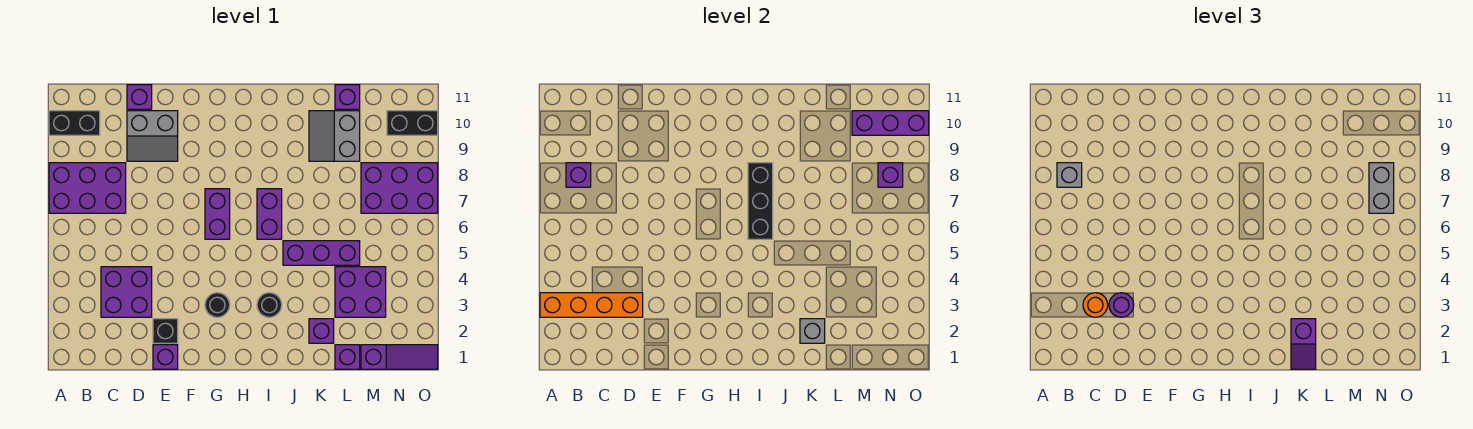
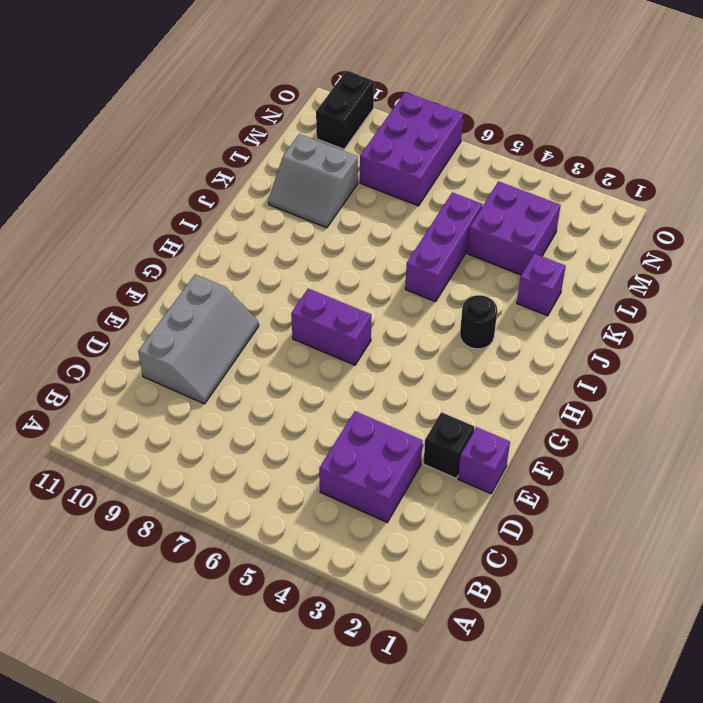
grey 2x3 slope [138,274,259,404] -> grey 2x2 slope [127,111,178,161]
none -> purple 2x3 brick [49,163,126,213]
none -> black 1x2 brick [49,111,100,135]
none -> purple 1x1 brick [127,85,152,109]
none -> black 1x1 round brick [205,293,230,317]

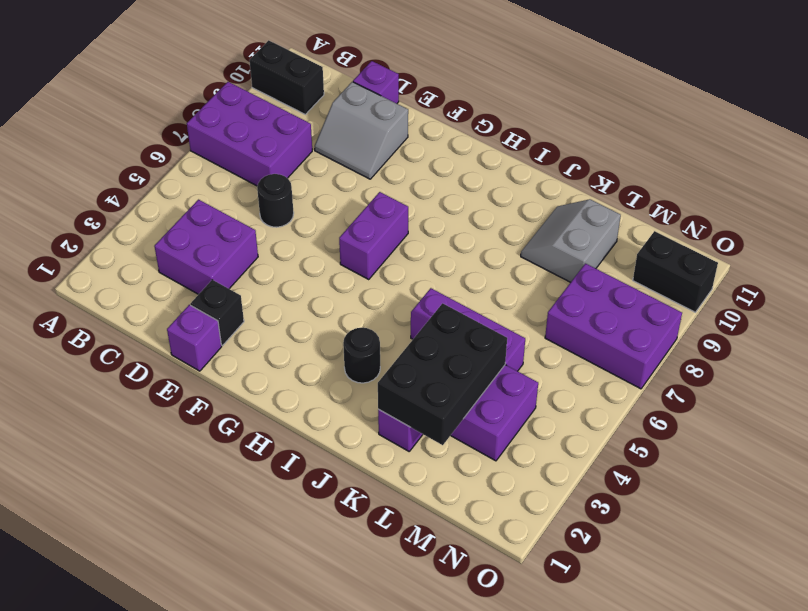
black 1x1 round brick [257,174,294,227] -> black 1x1 round brick moved to [205,293,230,317]
black 2x3 brick [378,303,507,445] -> grey 1x1 brick [800,319,825,343]
none -> purple 1x2 brick [257,189,282,239]
none -> purple 1x1 brick [335,345,360,369]
none -> purple 1x1 brick [335,85,360,109]
none -> purple 1x3 slope [361,345,438,369]

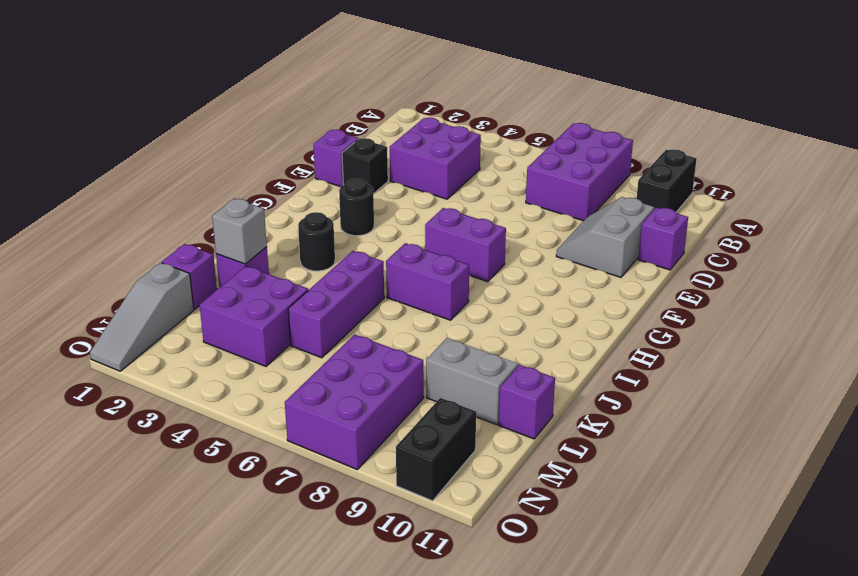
grey 1x3 slope [90,263,194,371] -> purple 1x3 slope [361,345,438,369]
none -> orange 1x4 brick [540,293,643,317]
none -> purple 1x1 brick [566,163,591,187]
none -> black 1x3 brick [748,163,773,239]
none -> purple 1x3 brick [852,111,929,135]

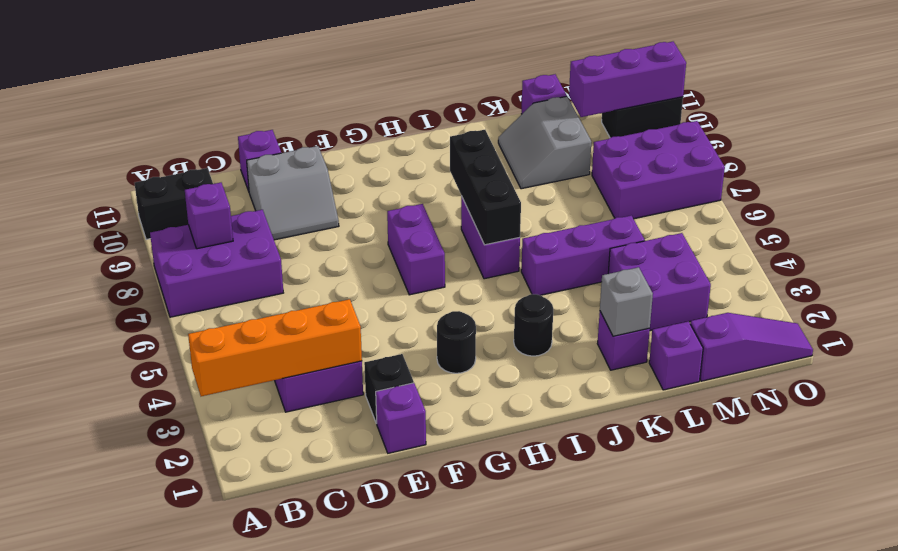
none -> purple 1x1 brick [878,163,903,187]
none -> grey 1x1 brick [1057,163,1082,187]
none -> orange 1x1 round brick [1083,293,1108,317]
none -> purple 1x1 round brick [1109,293,1134,317]

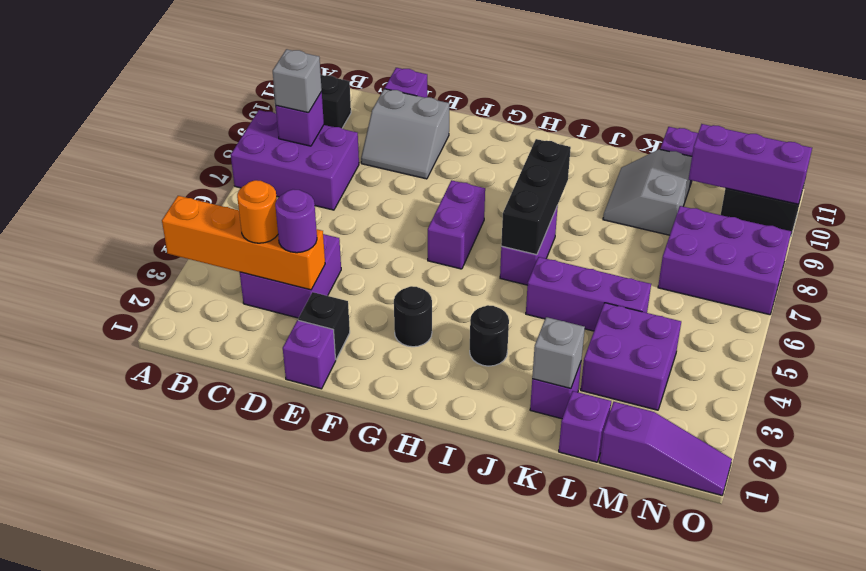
none -> purple 1x1 brick [878,163,903,187]
none -> purple 1x2 slope [1291,319,1316,369]
none -> grey 1x2 brick [1369,163,1394,213]

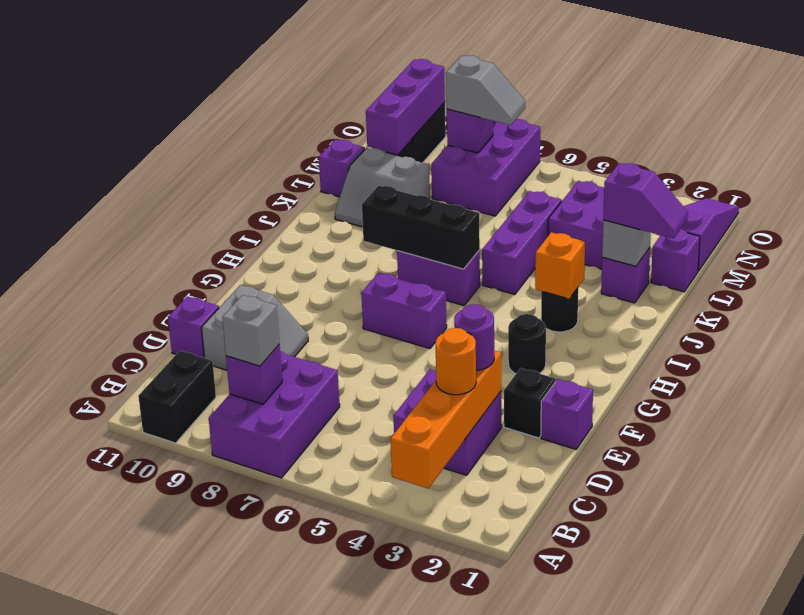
orange 1x1 brick [535,232,585,299] -> none
grey 1x2 slope [446,55,525,125] -> grey 1x2 brick [1369,163,1394,213]

